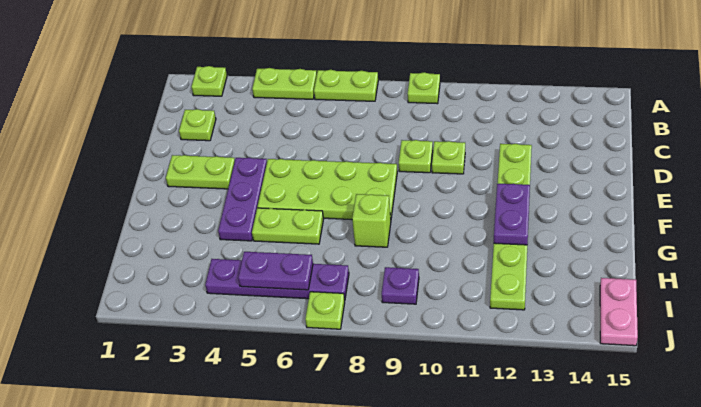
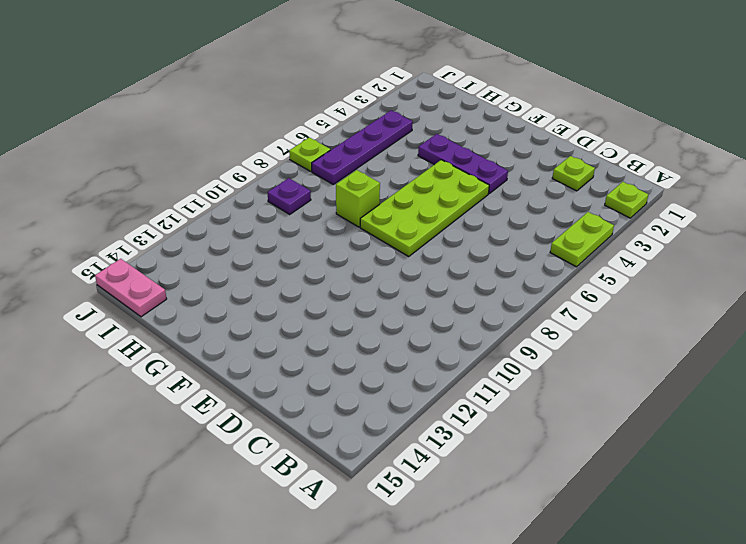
none -> lime 1x2 plate [314,70,378,101]
none -> lime 1x1 plate [408,72,440,104]
none -> lime 1x1 plate [399,140,433,173]

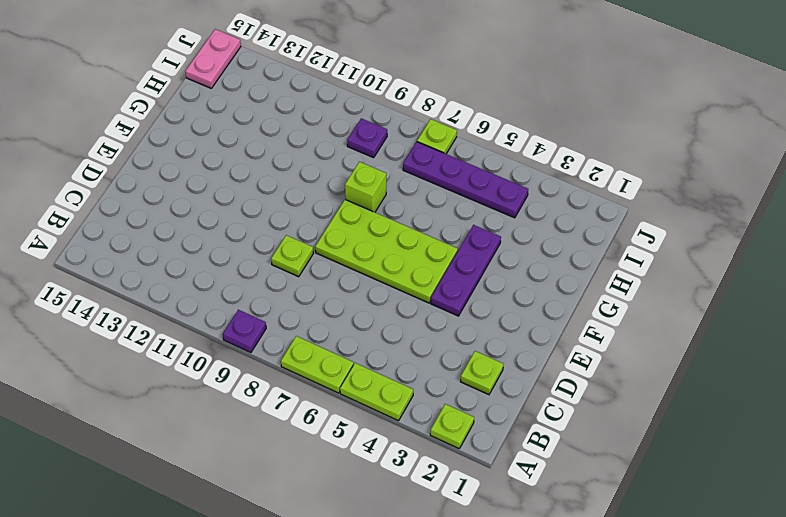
purple 1x1 plate [223,310,266,353] -> lime 1x1 plate [408,72,440,104]
none -> lime 1x1 plate [432,141,465,174]
none -> lime 1x6 plate [490,144,532,310]
none -> lime 1x2 plate [166,155,235,189]

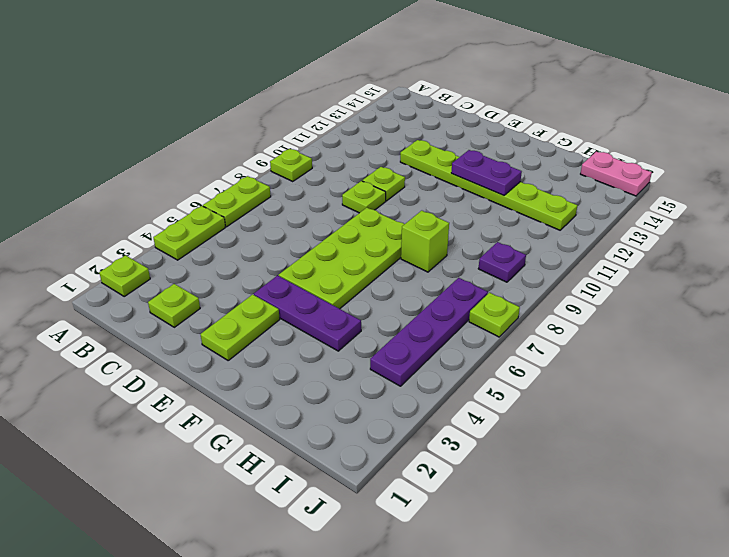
none -> lime 1x2 plate [252,208,324,244]
none -> purple 1x2 plate [238,252,313,290]

